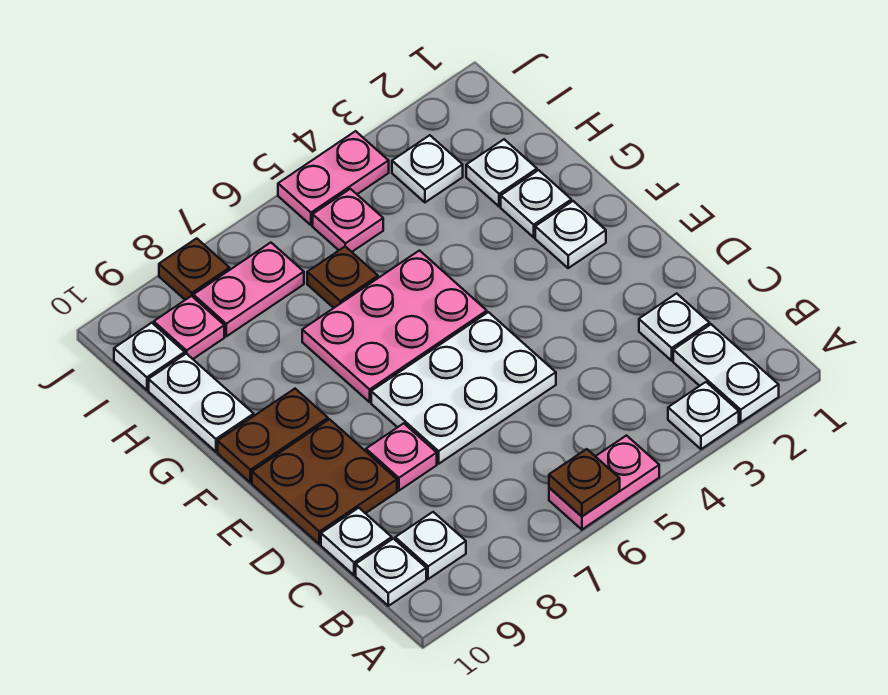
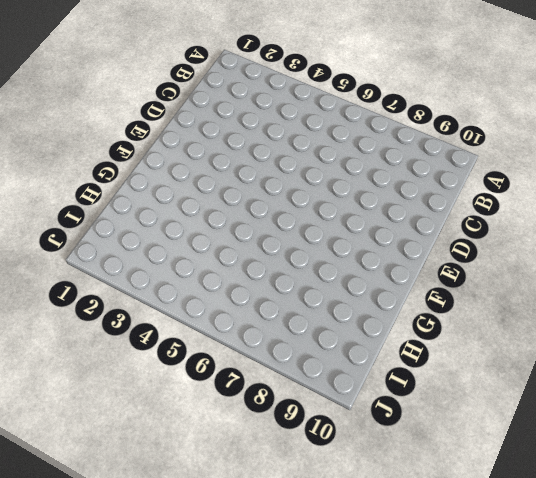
none -> white 1x2 plate [673,324,779,422]
none -> white 1x1 plate [668,382,739,449]
none -> pink 1x2 plate [549,436,659,530]

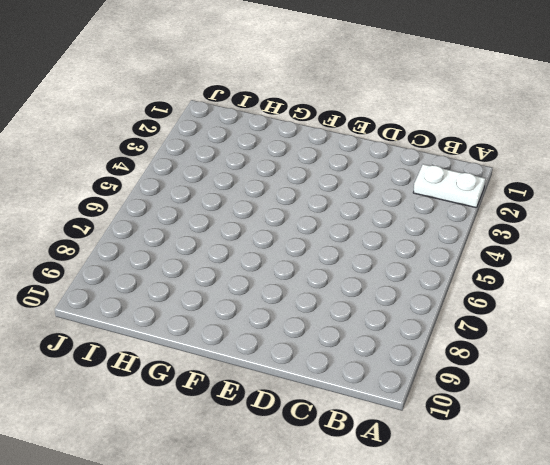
none -> white 1x1 plate [668,382,739,449]
none -> pink 1x2 plate [549,436,659,530]
none -> white 1x1 plate [395,512,466,579]

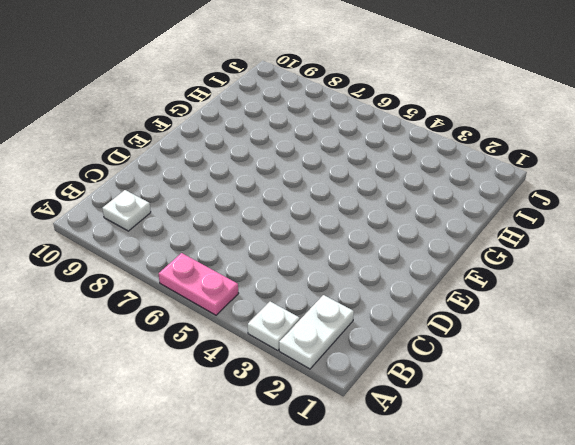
none -> white 1x1 plate [356,539,426,606]
none -> white 1x1 plate [639,293,710,361]
none -> white 1x1 plate [321,508,392,575]

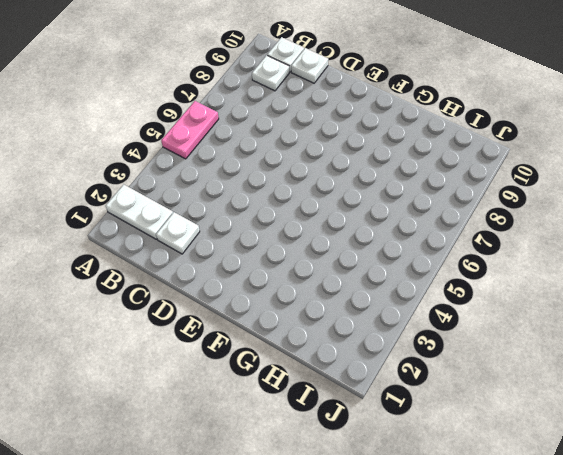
none -> white 1x1 plate [668,382,739,449]
none -> white 2x3 plate [371,312,556,464]
none -> pink 1x1 plate [366,423,437,491]

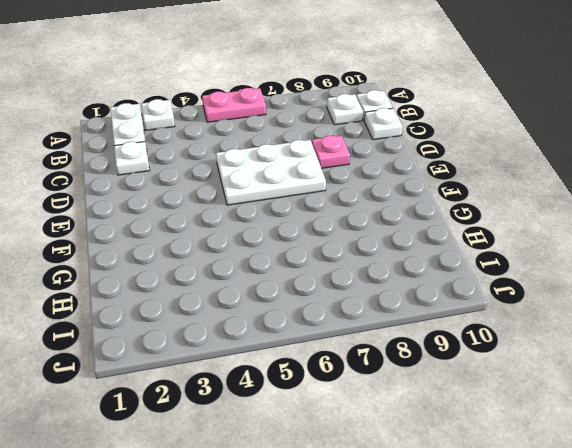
none -> brown 2x2 plate [252,419,397,544]
none -> white 1x1 plate [535,201,606,268]
none -> pink 2x3 plate [302,251,487,402]

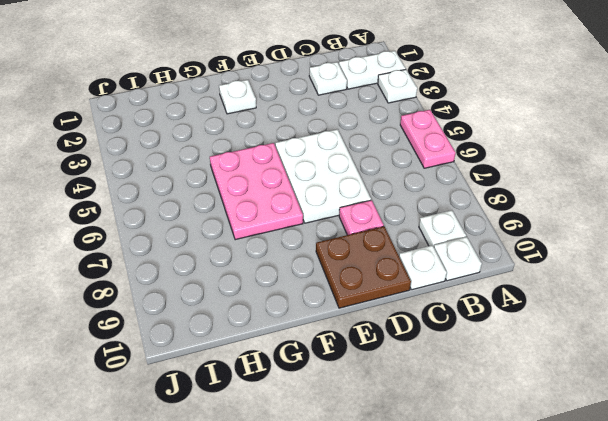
none -> brown 1x2 plate [218,389,328,483]
none -> white 1x1 plate [501,170,571,237]
none -> white 1x2 plate [149,354,254,452]

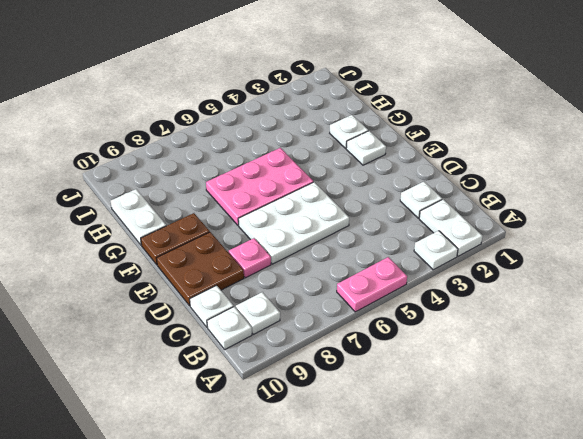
none -> white 1x1 plate [466,139,537,207]
none -> brown 1x1 plate [307,247,378,308]
none -> white 1x1 plate [392,135,463,202]

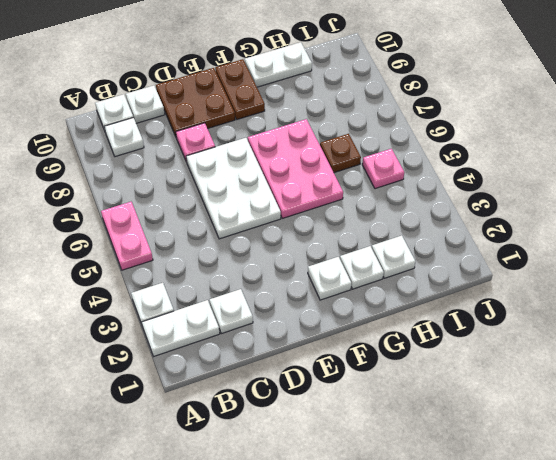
none -> white 1x1 plate [392,135,463,202]
none -> pink 1x2 plate [193,243,304,336]
none -> pink 1x1 plate [154,296,224,359]

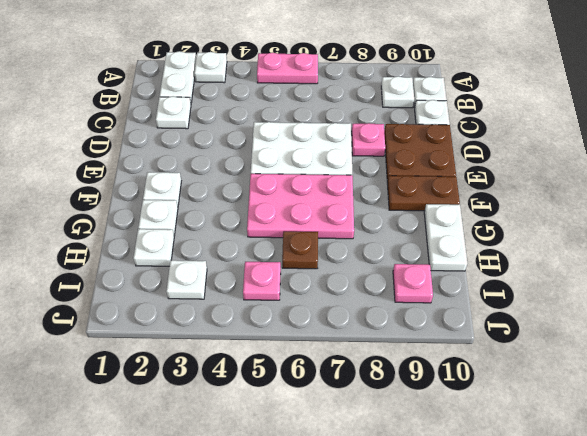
none -> pink 1x2 plate [193,243,304,336]
none -> white 1x1 plate [114,323,185,390]
none -> pink 1x2 plate [278,131,389,225]

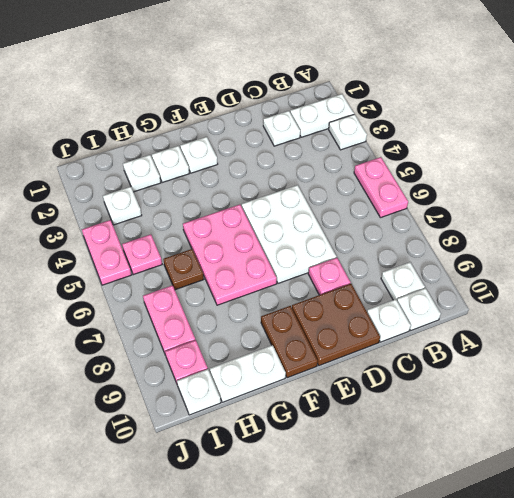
none -> brown 1x1 plate [159,238,230,300]
none -> brown 1x1 plate [549,449,620,516]

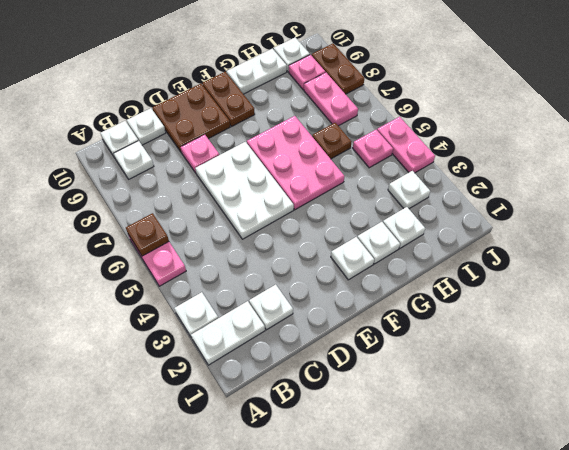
brown 1x2 plate [312,44,364,94] -> brown 1x1 plate [159,238,230,300]

